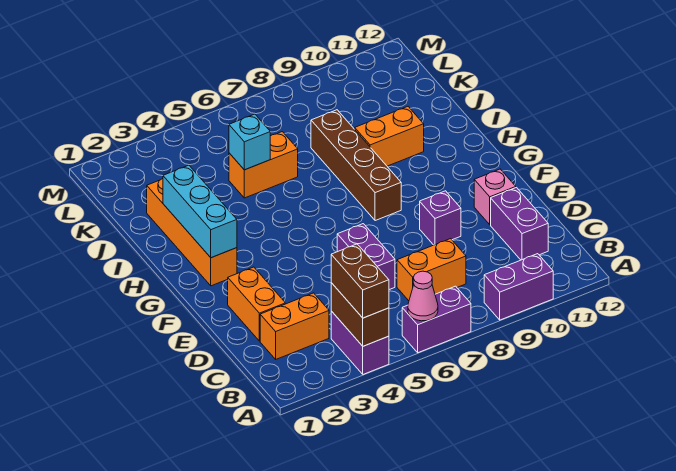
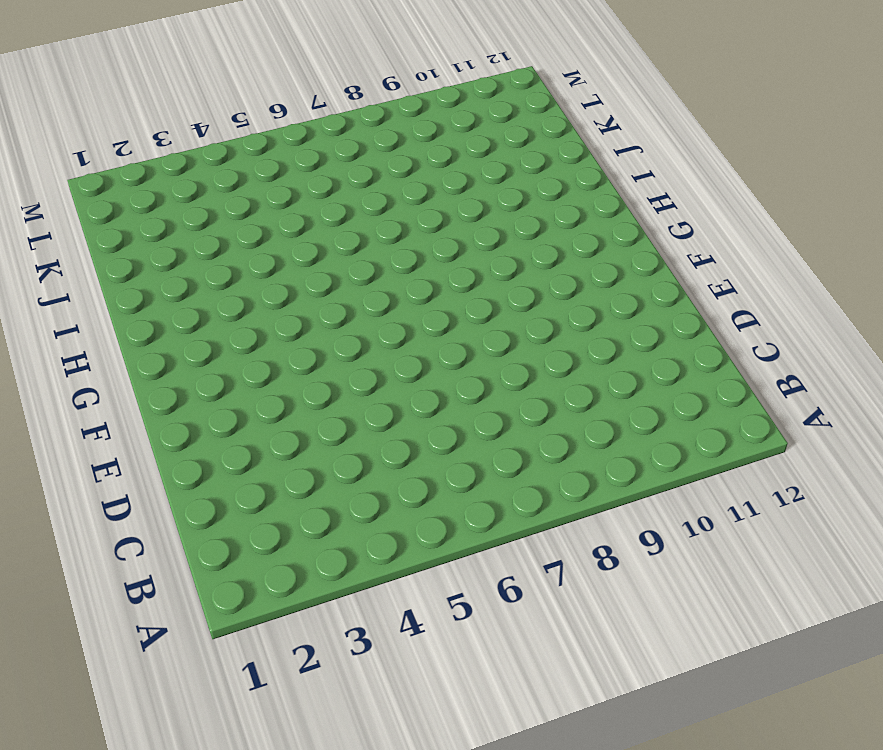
none -> purple 1x2 brick [331,311,389,374]
none -> purple 1x2 brick [402,286,471,353]
none -> purple 1x2 brick [484,254,553,320]

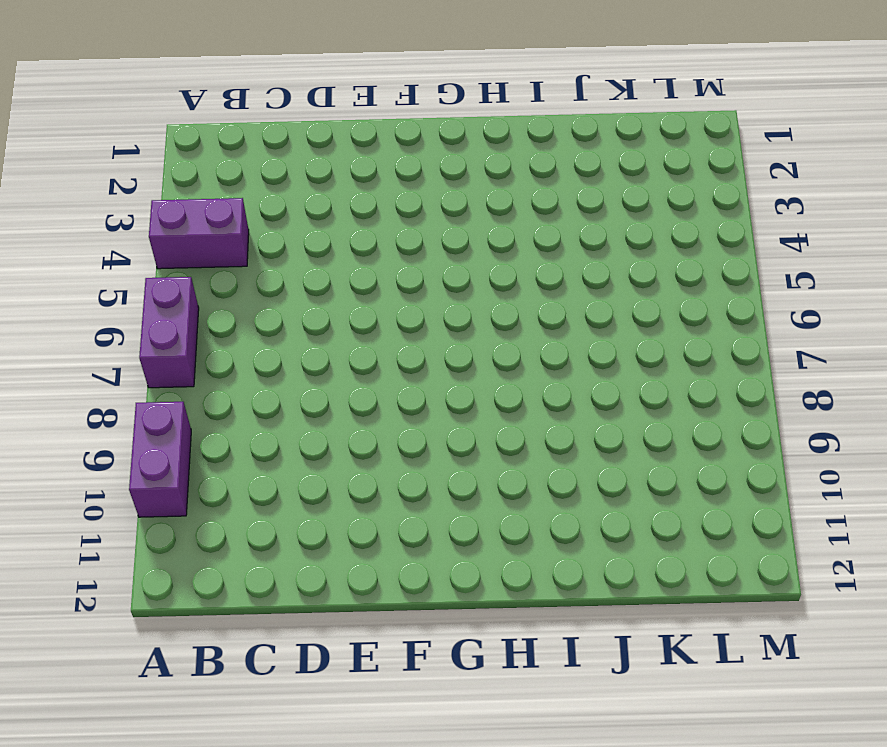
none -> orange 1x2 brick [260,293,329,359]
none -> orange 1x2 brick [397,239,466,301]
none -> purple 1x2 brick [491,188,548,260]

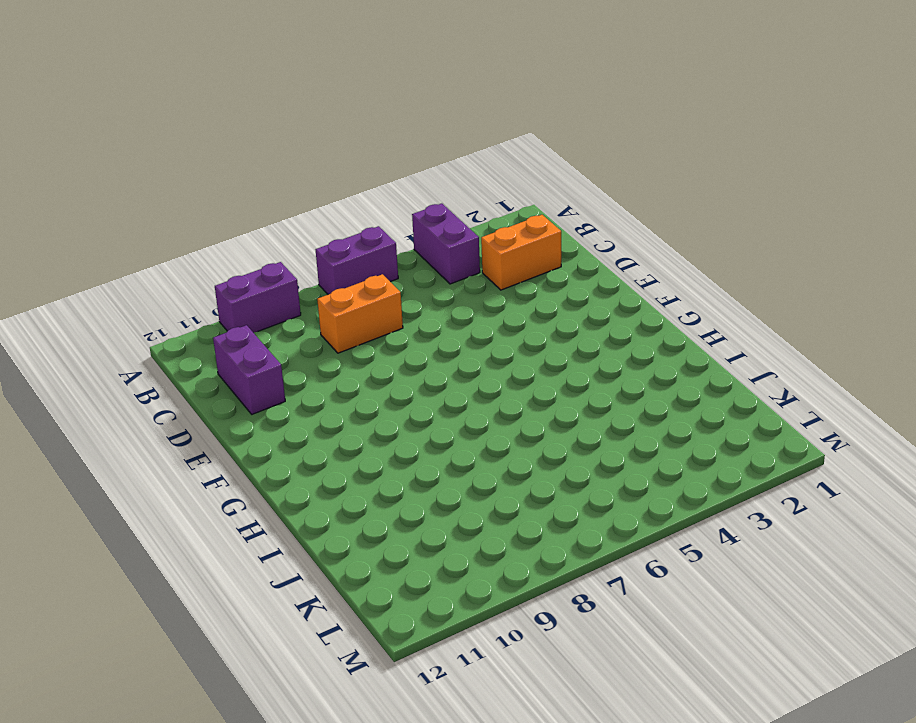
none -> orange 1x2 brick [228,267,285,341]
none -> purple 1x2 brick [337,224,395,290]
none -> purple 1x1 brick [420,191,461,245]

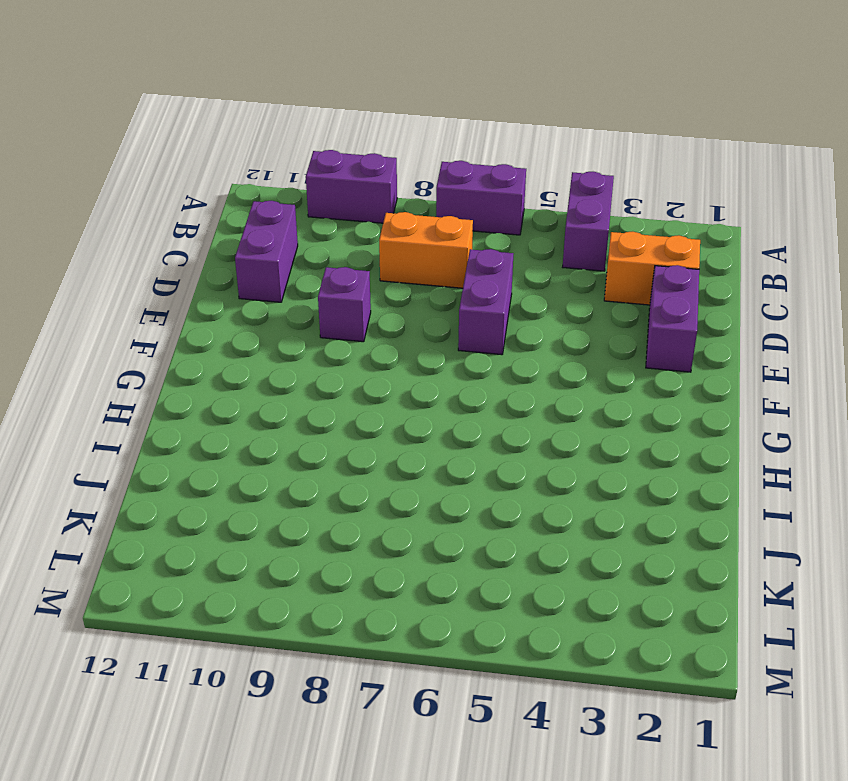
purple 1x2 brick [646,265,699,372] -> orange 1x2 brick [228,267,285,341]
none -> pink 1x1 brick [474,169,516,225]
none -> orange 1x4 brick [147,179,237,286]
none -> brown 1x4 brick [311,110,401,221]

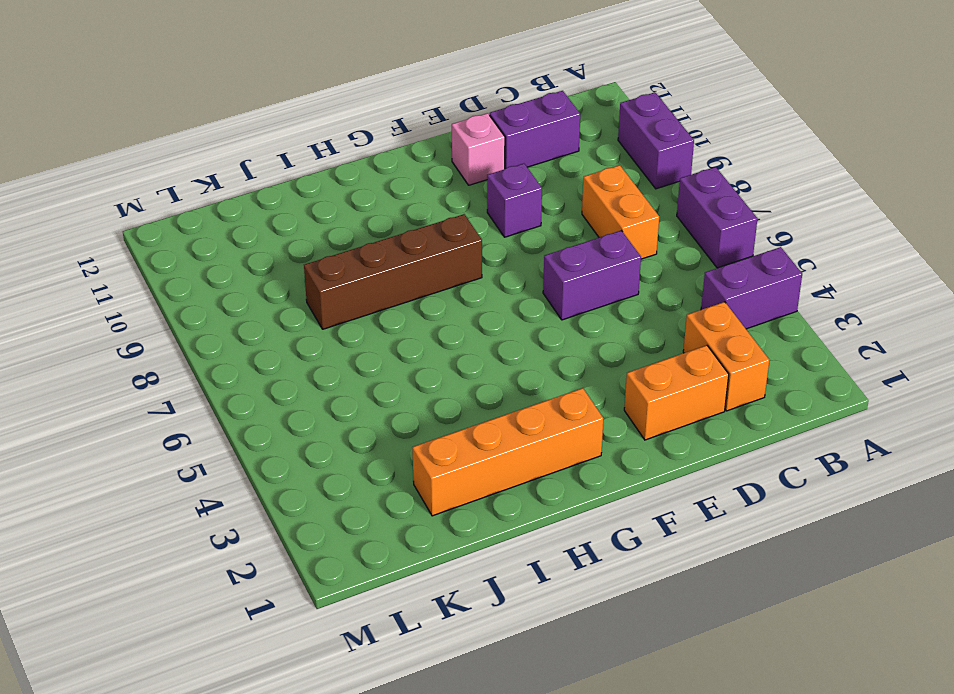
none -> orange 1x2 brick [355,107,424,166]
none -> orange 1x2 brick [229,132,298,198]
none -> brown 1x2 brick [331,283,389,346]

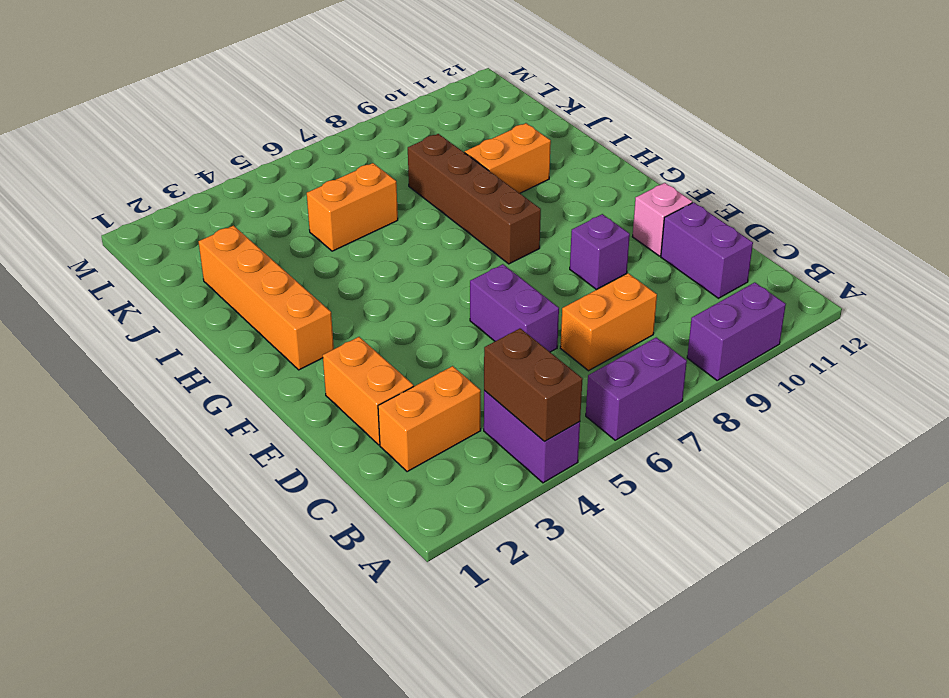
none -> pink 1x1 cone [408,271,438,321]
none -> cyan 1x3 brick [163,165,237,258]
none -> cyan 1x1 brick [229,114,270,170]

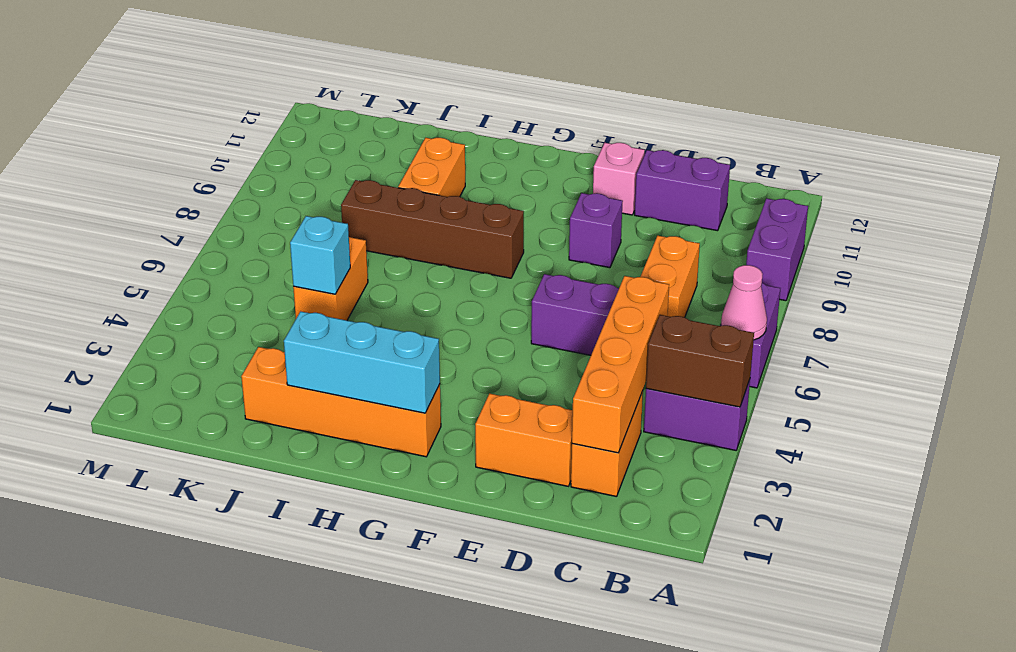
orange 1x4 brick [572,276,669,453] -> none
none -> brown 1x2 brick [331,244,389,318]

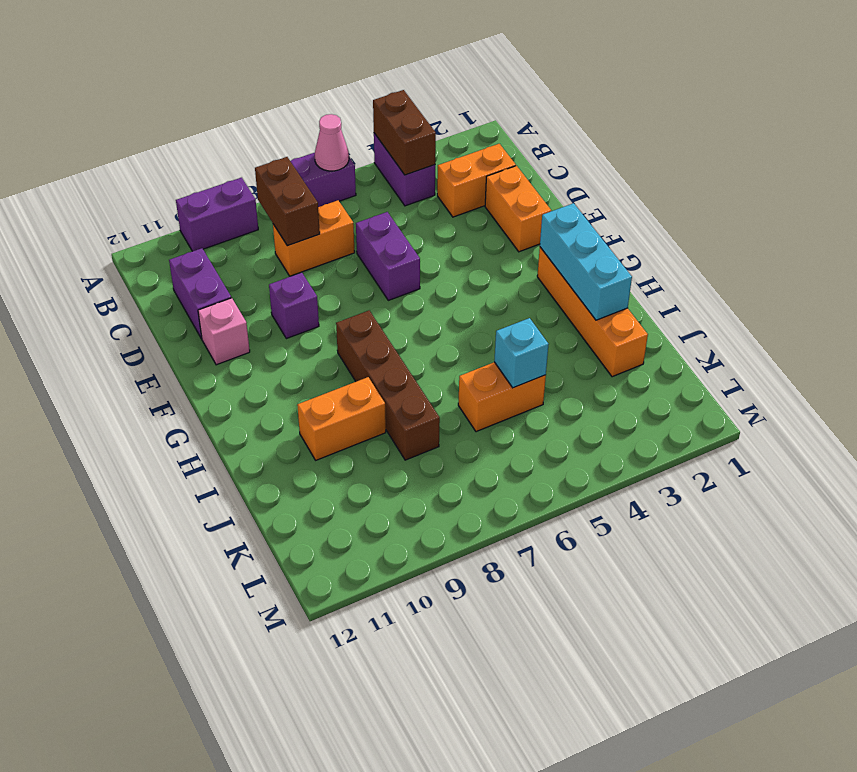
brown 1x2 brick [255,157,320,246] -> brown 1x2 brick moved to [331,244,389,318]

